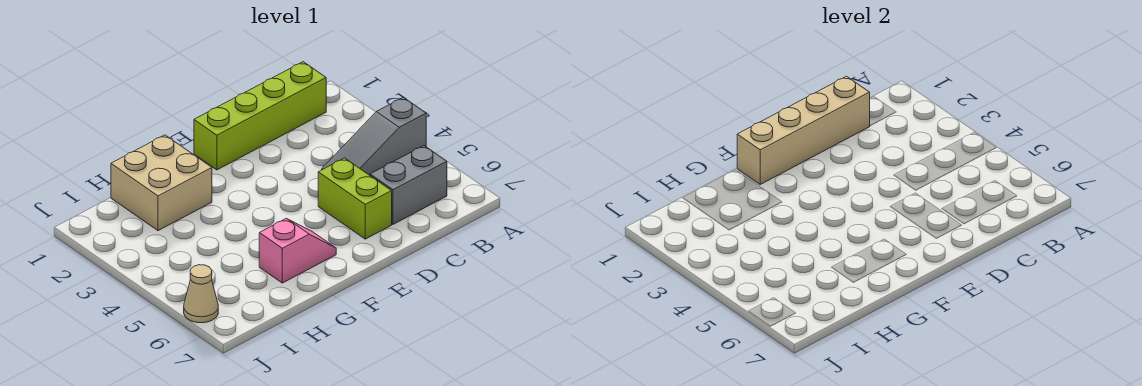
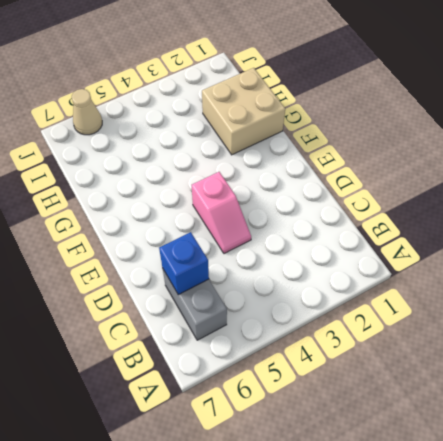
blue 1x1 brick [159,232,209,295] -> none
pink 1x2 slope [192,172,251,254] -> pink 1x2 slope moved to [259,218,336,283]
none -> grey 1x3 slope [322,97,426,175]
none -> lime 1x4 brick [194,62,326,170]

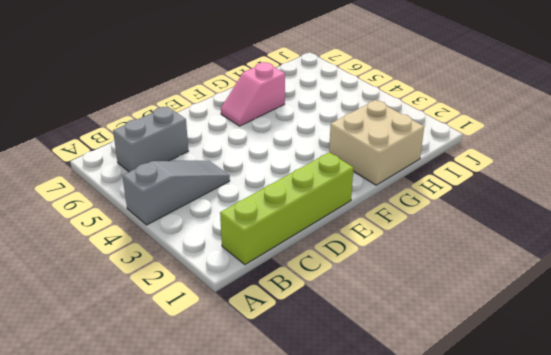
none -> lime 1x2 brick [318,158,392,239]
none -> tan 1x1 cone [184,265,218,323]

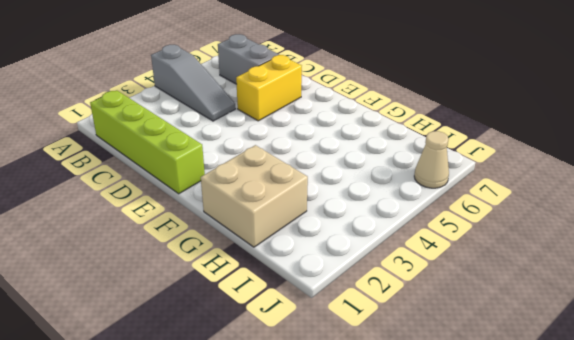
yellow 1x2 brick [236,55,302,121] -> lime 1x2 brick [318,158,392,239]
none -> pink 1x2 slope [259,218,336,283]
none -> tan 1x4 brick [737,76,870,184]

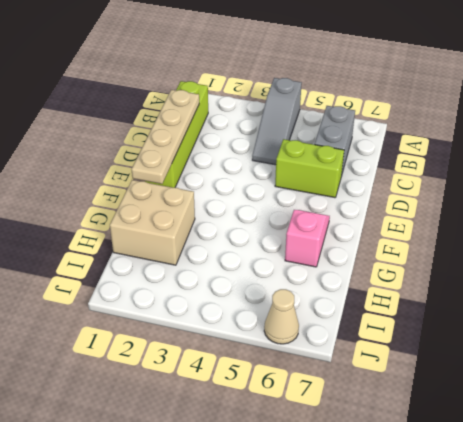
tan 1x4 plate [131,90,199,184] -> tan 1x4 brick [737,76,870,184]

